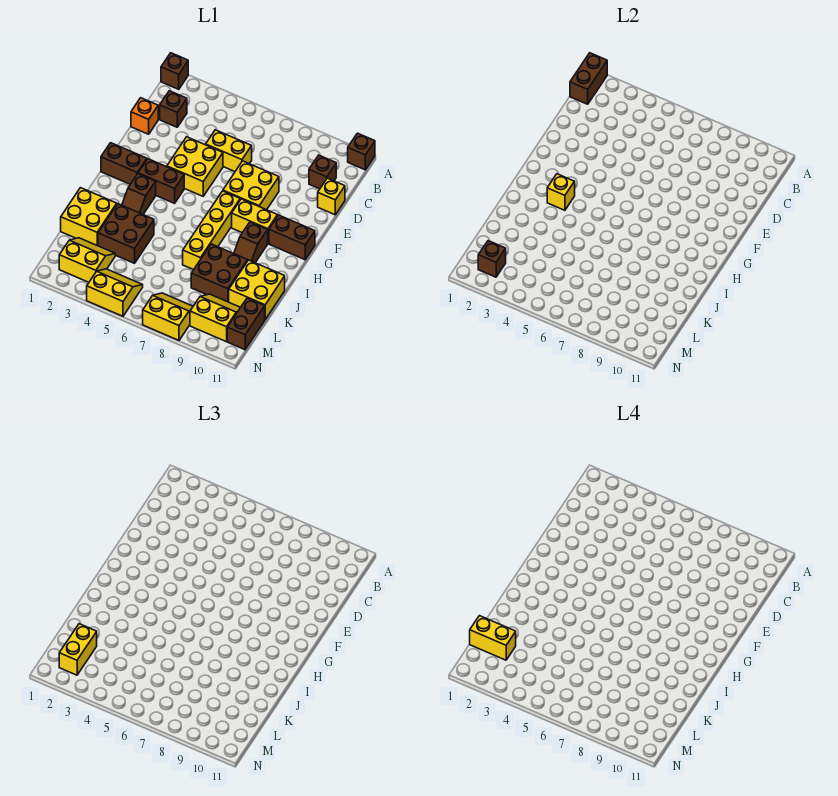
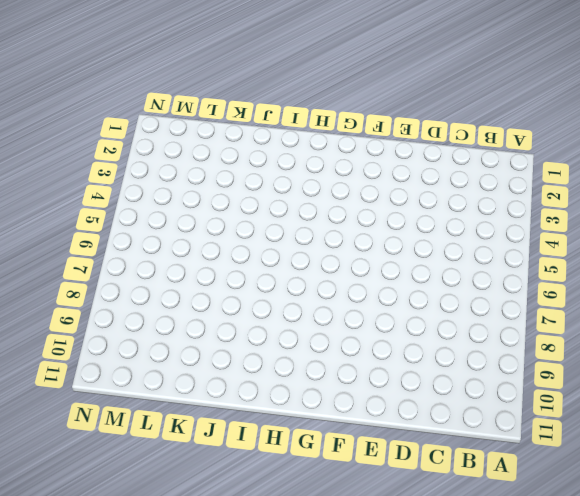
none -> brown 1x1 brick [161,53,188,89]
none -> brown 1x1 brick [348,133,375,170]
none -> brown 1x1 brick [160,91,187,127]
none -> brown 1x1 brick [309,155,336,189]

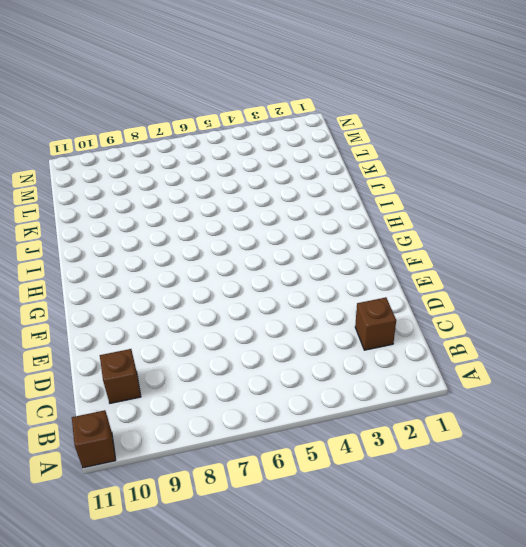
none -> brown 1x1 brick [161,53,188,89]
none -> orange 1x1 brick [131,98,158,134]
none -> yellow 1x2 brick [206,130,252,172]
none -> yellow 1x1 brick [318,178,345,215]

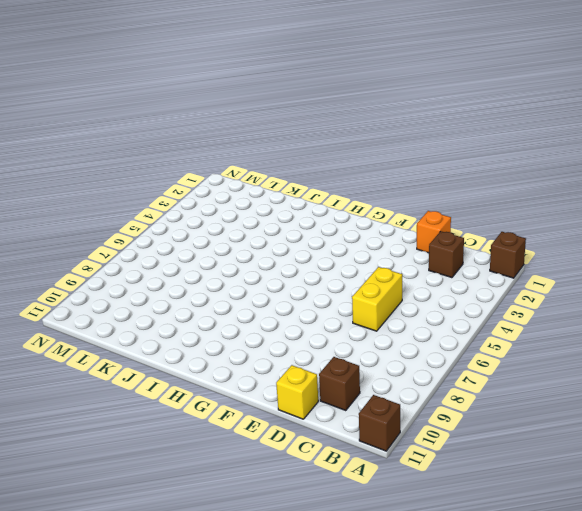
none -> yellow 2x2 brick [167,137,223,196]
none -> yellow 2x2 brick [223,161,279,210]
none -> brown 1x2 brick [101,143,147,184]
none -> brown 1x2 brick [138,159,184,203]

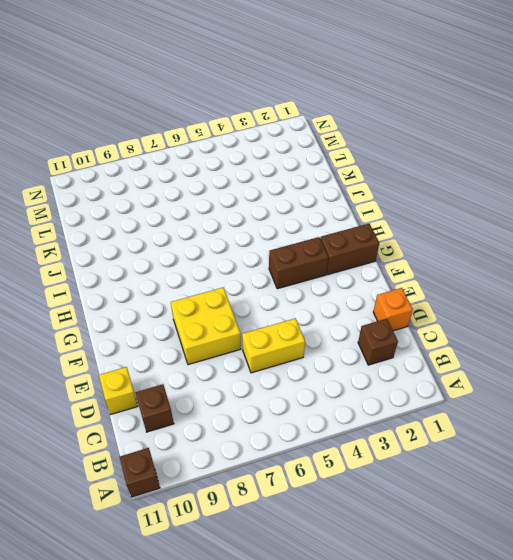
none -> brown 1x1 brick [161,53,188,89]
none -> yellow 2x2 brick [167,137,223,196]
none -> yellow 1x4 brick [183,191,240,270]
none -> yellow 1x2 brick [232,199,278,243]

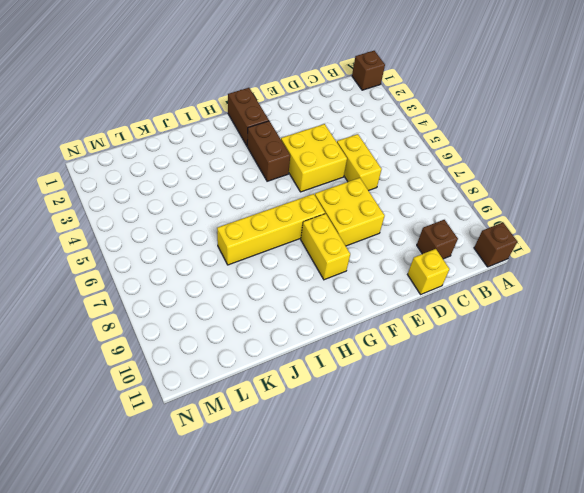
none -> brown 1x1 brick [160,91,187,127]
none -> orange 1x1 brick [131,98,158,134]
none -> brown 1x2 brick [269,215,315,260]
none -> brown 1x2 slope [122,174,156,214]

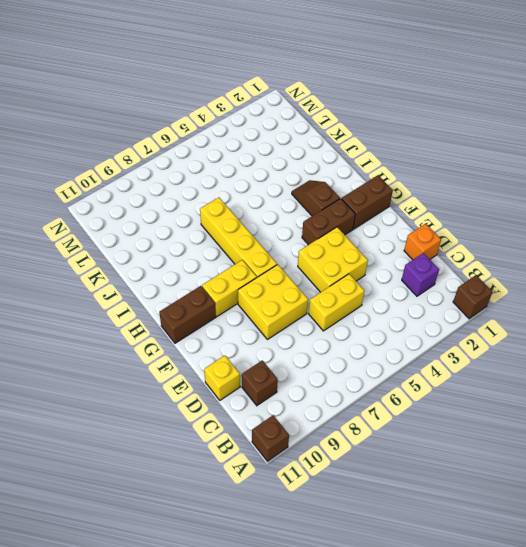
purple 1x1 brick [402,253,439,296] -> brown 1x1 brick [160,91,187,127]
none -> brown 1x2 slope [234,222,268,263]
none -> yellow 2x2 brick [61,188,117,246]
none -> brown 2x2 brick [98,204,154,263]
none -> brown 2x2 brick [191,244,247,302]

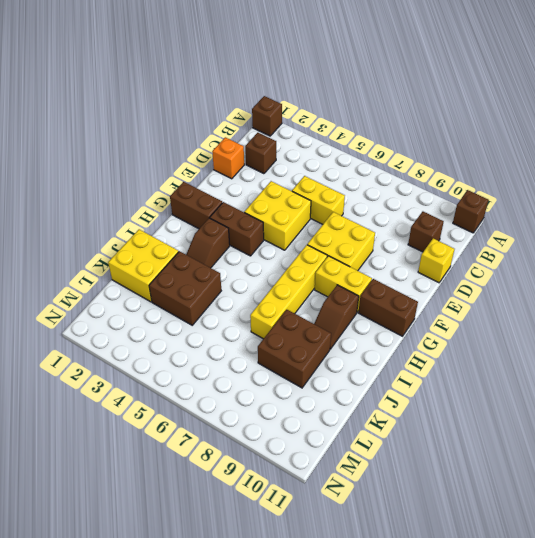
none -> yellow 2x2 brick [229,260,285,319]
none -> yellow 2x2 slope [59,238,115,282]
none -> yellow 2x2 slope [190,294,240,342]
none -> brown 1x2 brick [227,298,265,350]

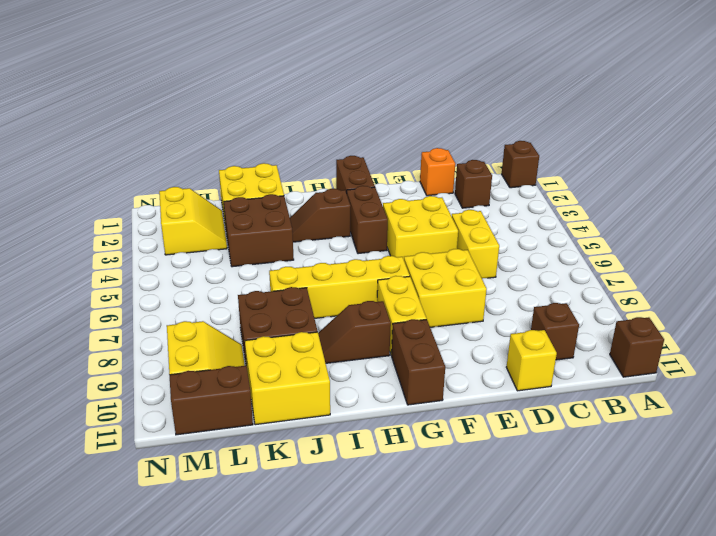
none -> yellow 2x2 slope [87,269,143,316]
none -> yellow 2x2 slope [143,293,193,340]
none -> brown 1x2 brick [570,53,607,104]
none -> yellow 1x1 brick [547,174,575,210]

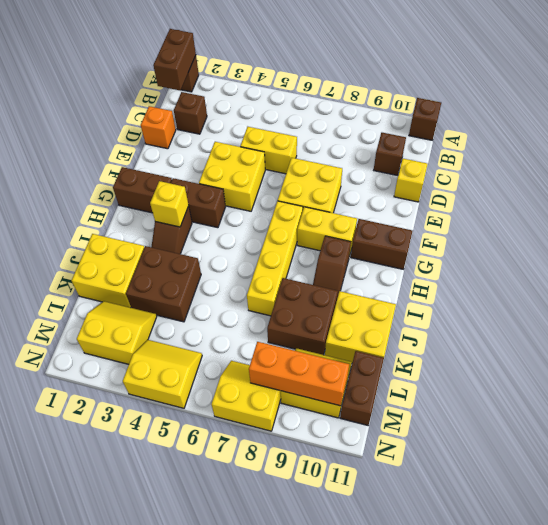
orange 1x3 brick [249,342,349,406] -> none
none -> brown 1x1 brick [478,241,506,277]
none -> yellow 1x2 brick [59,624,97,675]
none -> yellow 1x2 brick [470,616,516,660]

